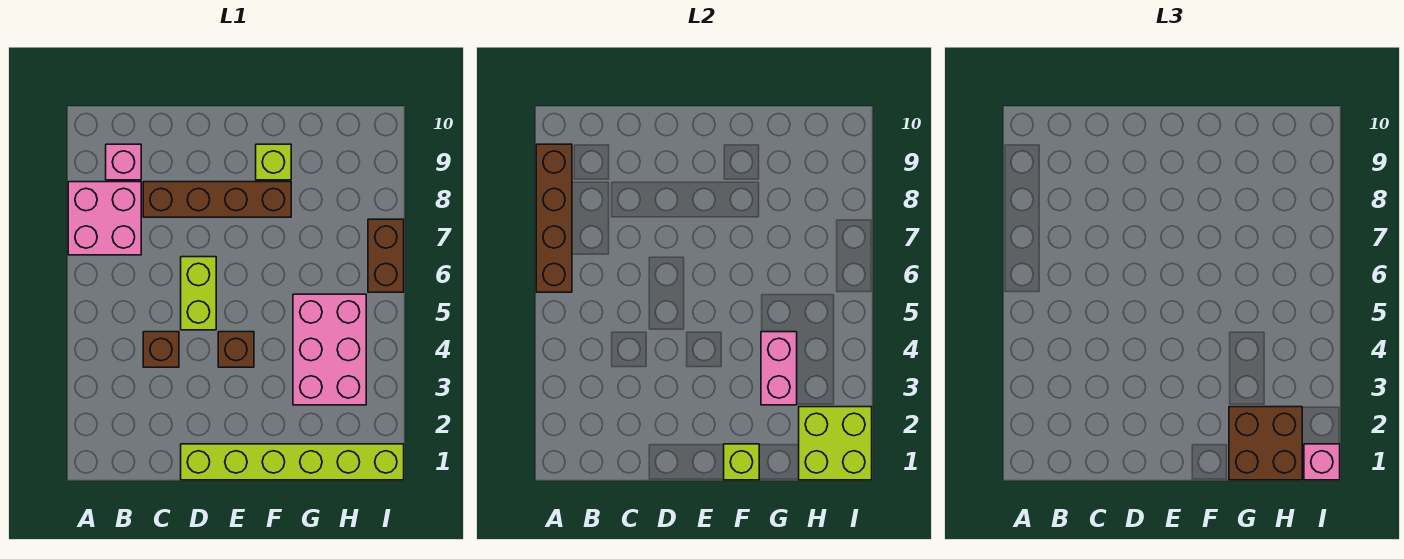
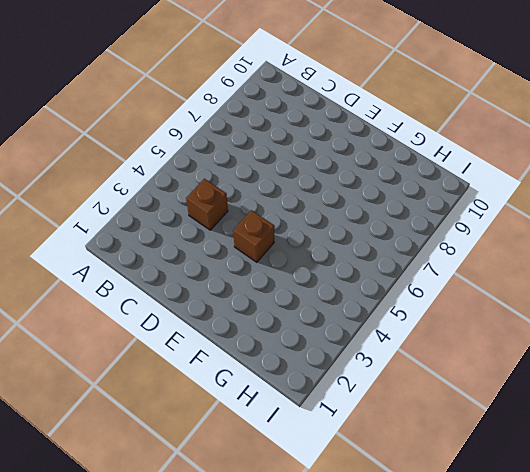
none -> pink 2x2 brick [68,182,141,255]
none -> pink 1x1 brick [106,144,141,180]
none -> brown 1x4 brick [143,182,291,217]

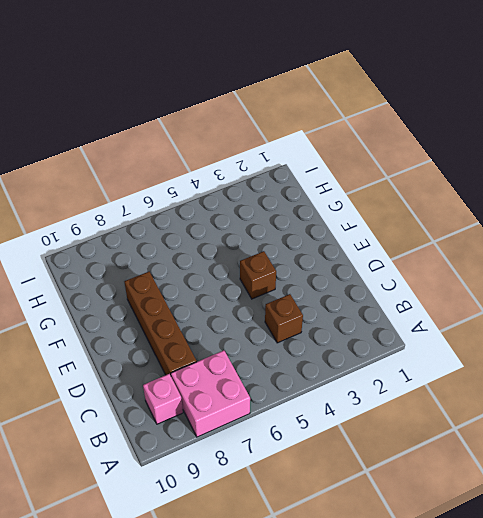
none -> lime 1x6 brick [181,444,404,480]
none -> lime 1x2 brick [181,257,216,330]
none -> lime 1x1 brick [256,144,291,180]

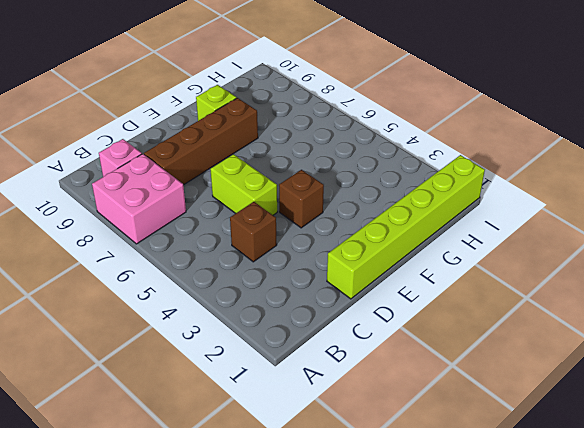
none -> pink 2x3 brick [293,294,366,405]
none -> brown 1x2 brick [368,219,404,292]
none -> brown 1x4 brick [536,144,572,292]

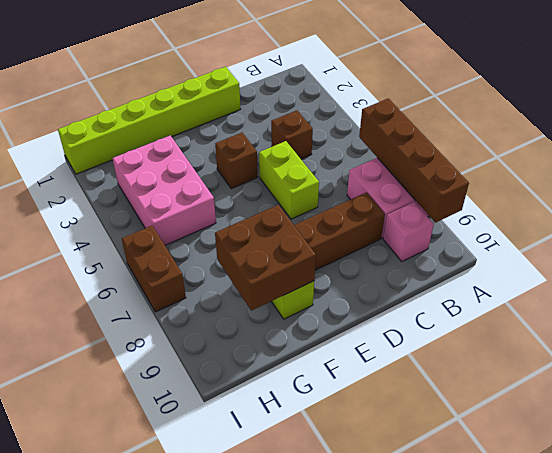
brown 2x2 brick [215,205,316,311] -> brown 2x2 brick moved to [1229,407,1302,480]
none -> lime 1x1 brick [724,444,759,480]
none -> pink 1x2 brick [761,332,797,405]
none -> lime 2x2 brick [799,407,872,480]

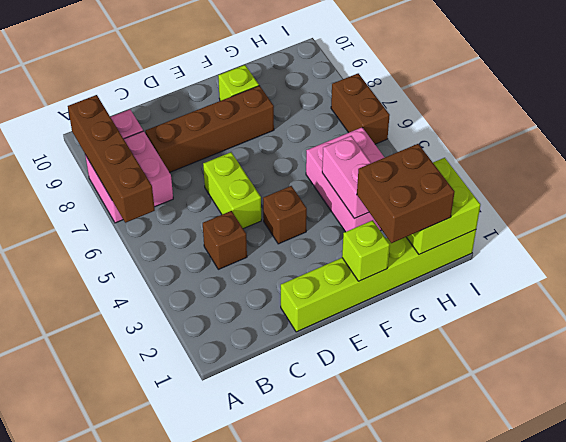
none -> pink 1x1 brick [1304,444,1340,480]

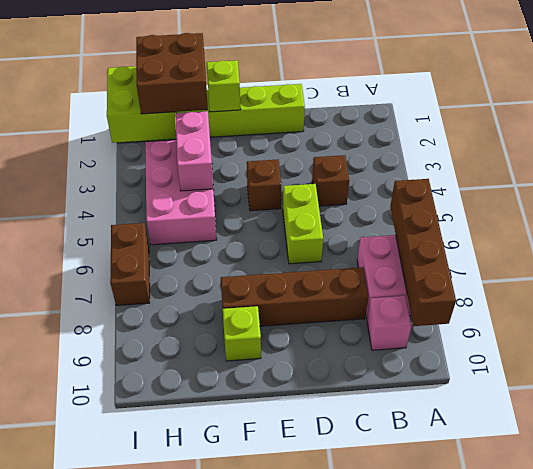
none -> pink 1x1 brick [1304,444,1340,480]

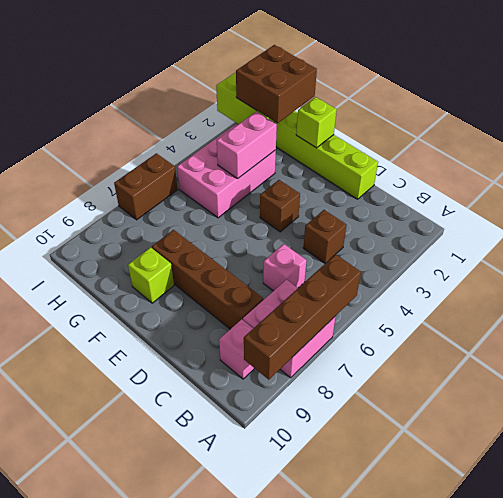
pink 1x1 brick [263,244,306,291] -> pink 1x1 brick moved to [1304,444,1340,480]
none -> lime 1x2 brick [181,257,216,330]

